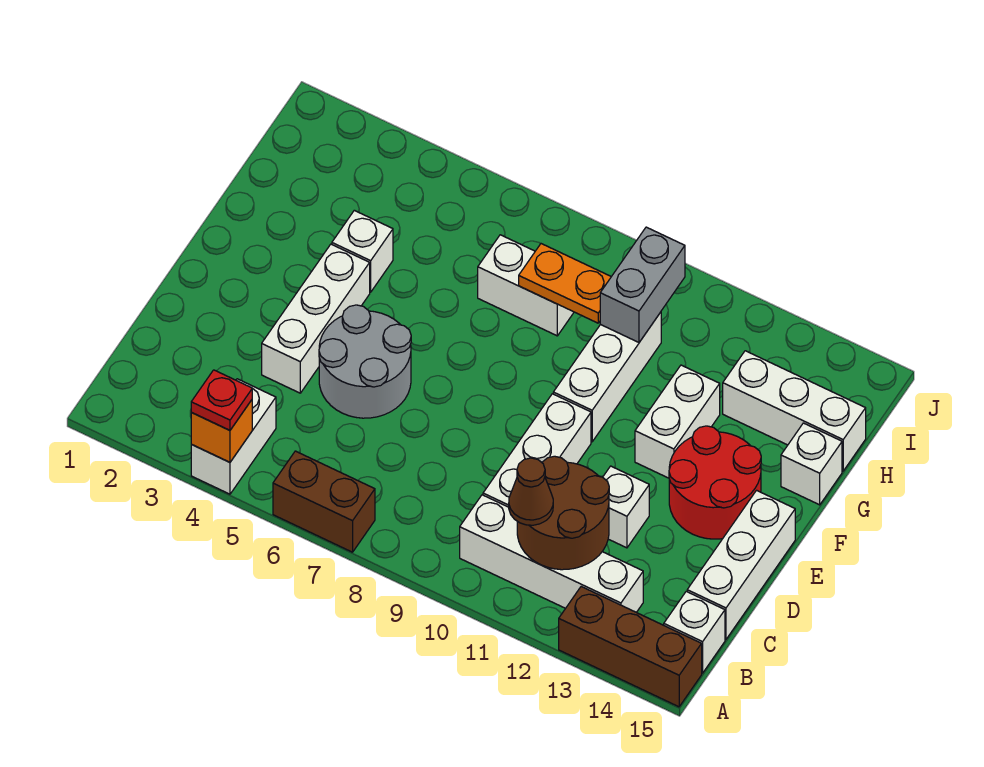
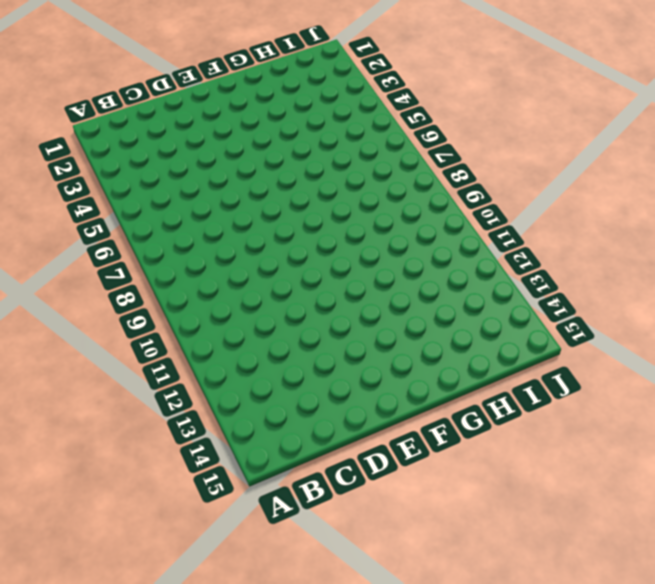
none -> white 1x2 brick [191,379,276,494]
none -> brown 1x2 brick [273,451,375,552]
none -> brown 1x3 brick [559,587,702,707]

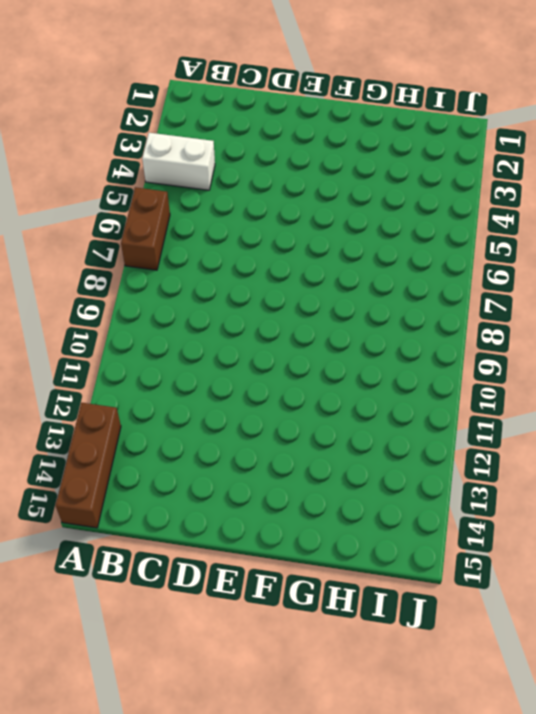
none -> white 1x4 brick [460,495,643,612]
none -> white 1x1 brick [664,591,725,673]
none -> white 1x3 brick [483,394,591,507]

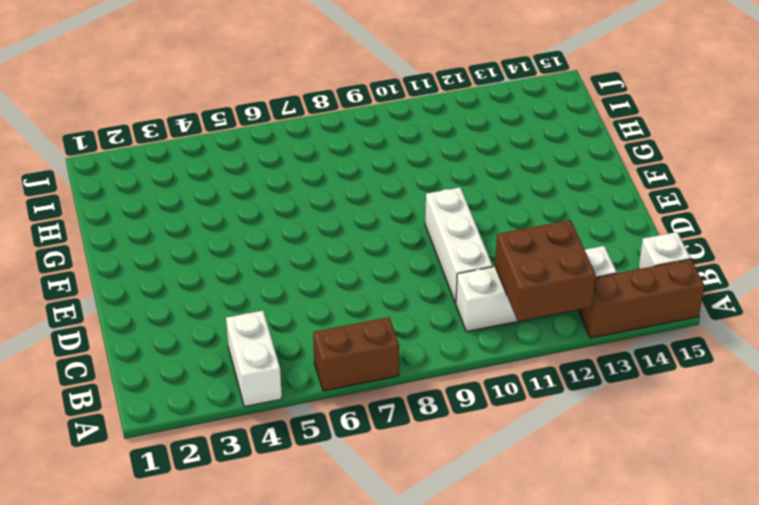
brown 2x2 brick [495,220,596,321] -> brown 2x2 round brick [517,456,609,570]
none -> white 1x3 brick [687,490,795,639]
none -> white 1x3 brick [262,244,370,393]
none -> grey 2x2 round brick [319,305,411,418]

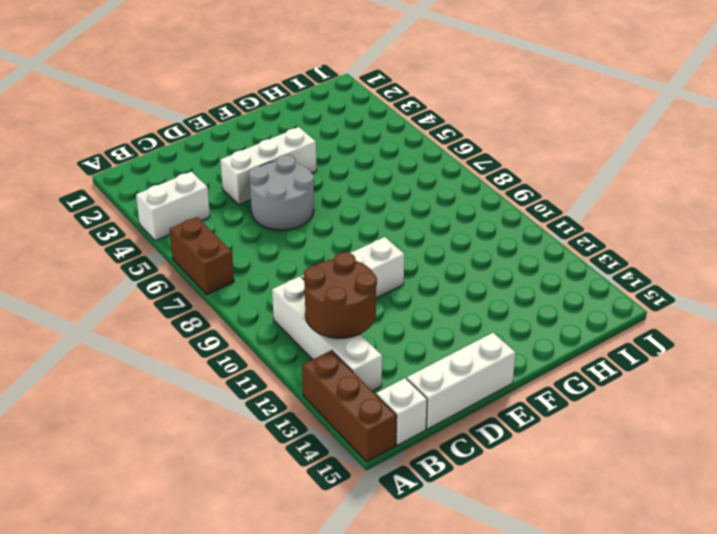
none -> white 1x1 brick [603,466,649,548]
none -> red 2x2 round brick [669,426,761,539]
none -> white 1x3 brick [553,312,661,442]

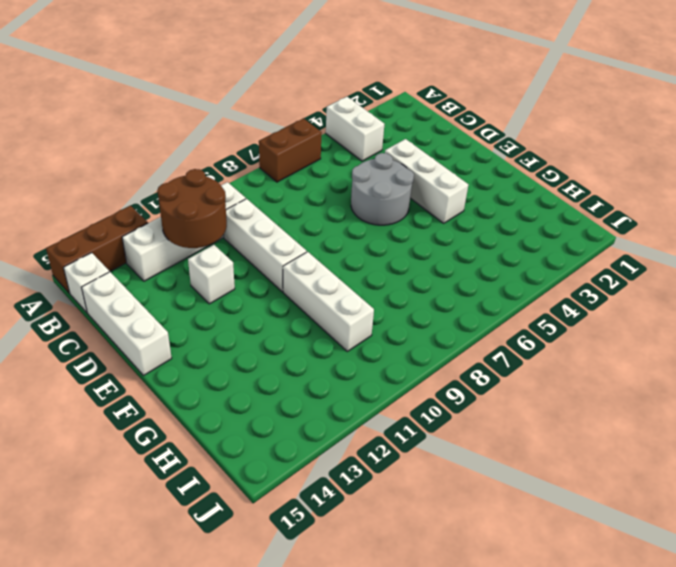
none -> red 2x2 round brick [669,426,761,539]
none -> white 1x2 brick [635,365,720,478]
none -> white 1x1 brick [332,210,393,292]

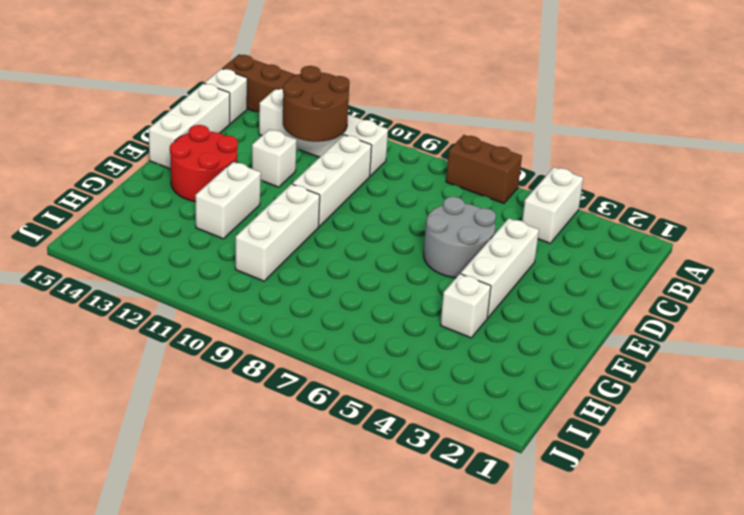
none -> white 1x1 brick [781,423,842,505]
none -> white 1x2 brick [478,235,574,336]
none -> white 1x3 brick [723,351,866,471]

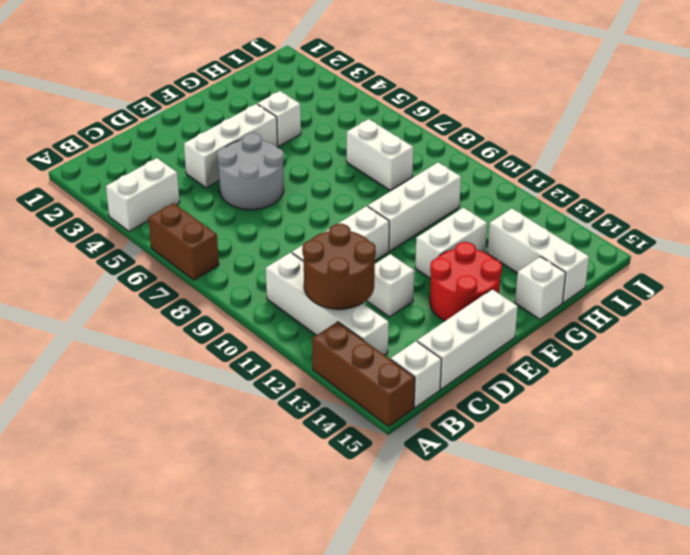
none -> orange 1x1 brick [191,400,252,462]
none -> orange 1x2 plate [519,244,611,323]
none -> grey 1x2 brick [600,227,685,342]

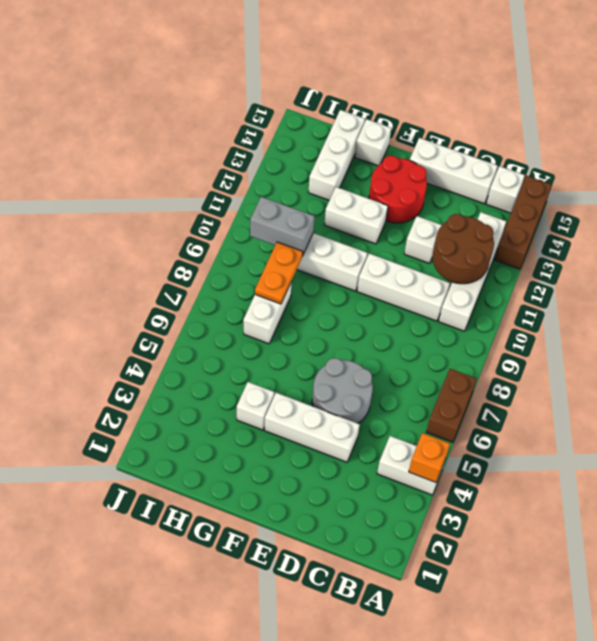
none -> red 1x1 plate [191,370,252,430]
none -> brown 1x1 cone [509,458,553,525]

